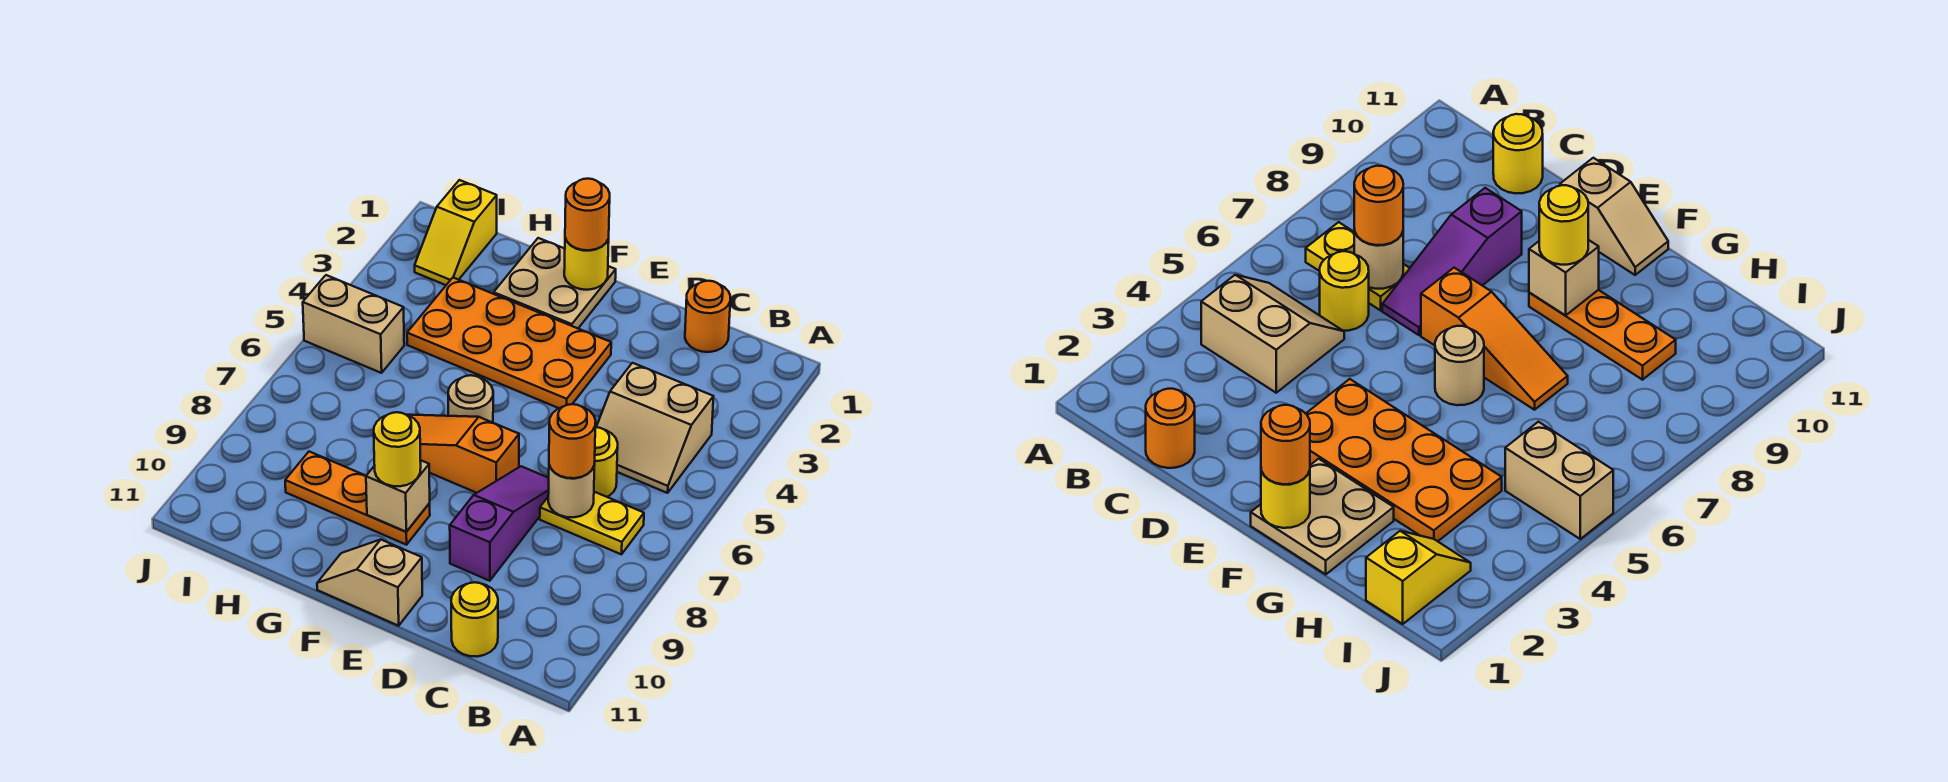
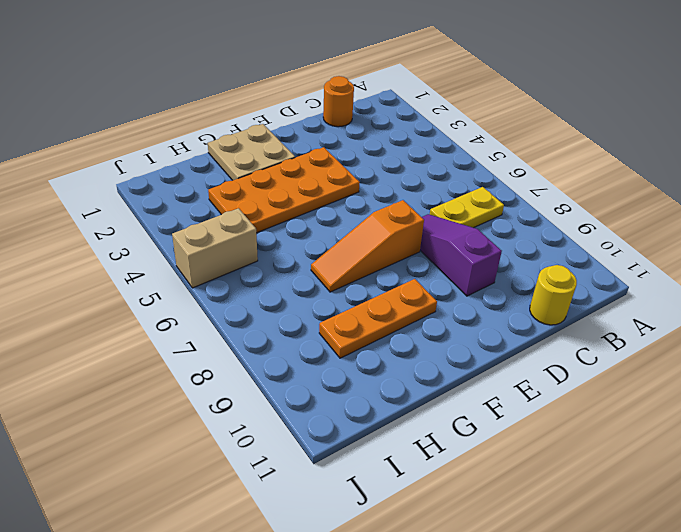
none -> tan 2x2 slope [597,363,714,493]
none -> yellow 1x1 round brick [594,427,618,497]
none -> tan 1x2 slope [317,540,422,626]

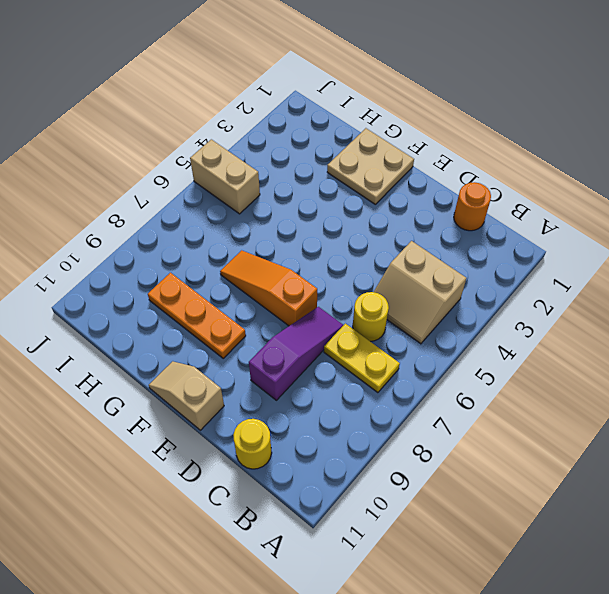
none -> orange 2x4 plate [407,278,611,408]
none -> tan 1x1 round brick [448,375,493,423]
none -> yellow 1x2 slope [415,180,497,285]

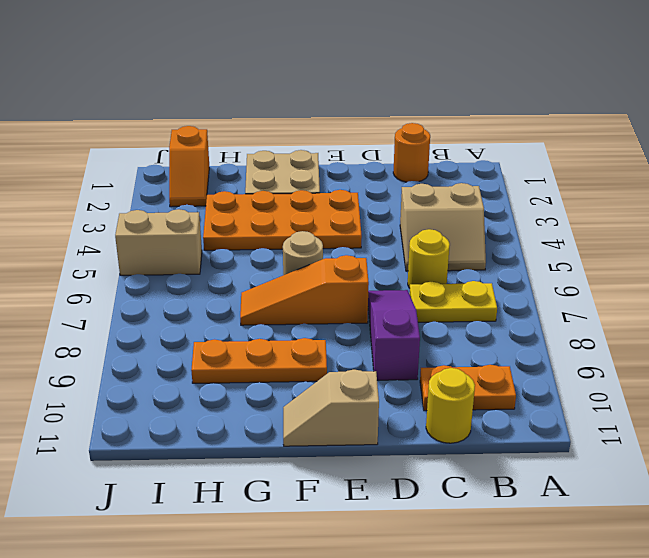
orange 1x2 plate [420,365,516,411] -> none
orange 1x2 slope [169,126,209,207] -> yellow 1x2 slope [415,180,497,285]
none -> tan 1x1 round brick [548,463,595,517]
none -> yellow 1x1 round brick [564,238,609,290]
none -> tan 1x1 brick [366,460,430,532]

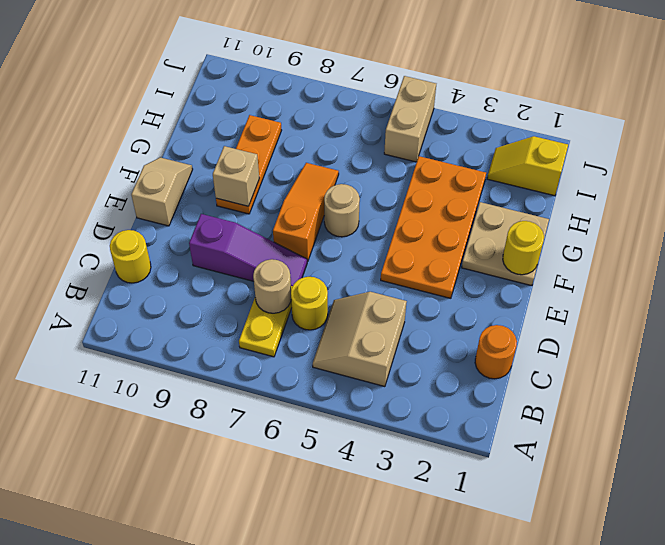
none -> orange 1x1 round brick [549,404,596,478]
none -> orange 1x1 round brick [565,179,610,250]
none -> yellow 1x1 round brick [374,412,421,486]

